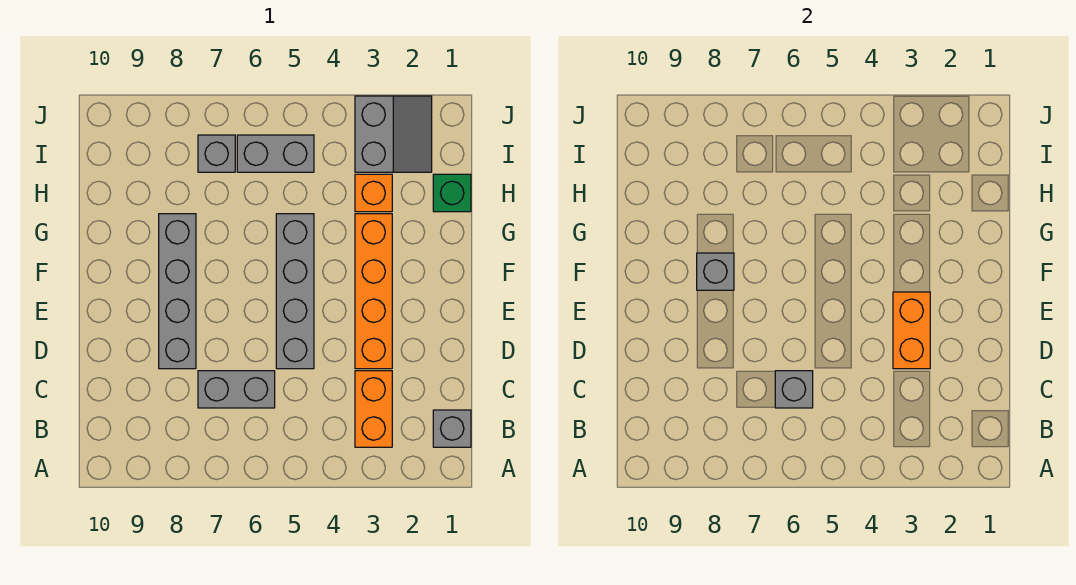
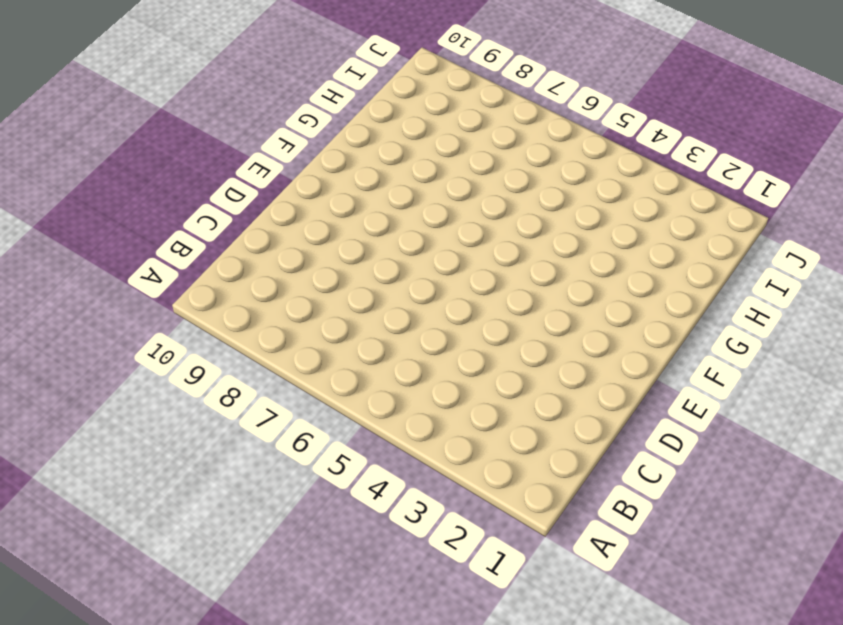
none -> grey 1x1 brick [433,410,471,447]
none -> orange 1x2 brick [355,371,392,447]
none -> grey 1x2 brick [198,371,275,408]

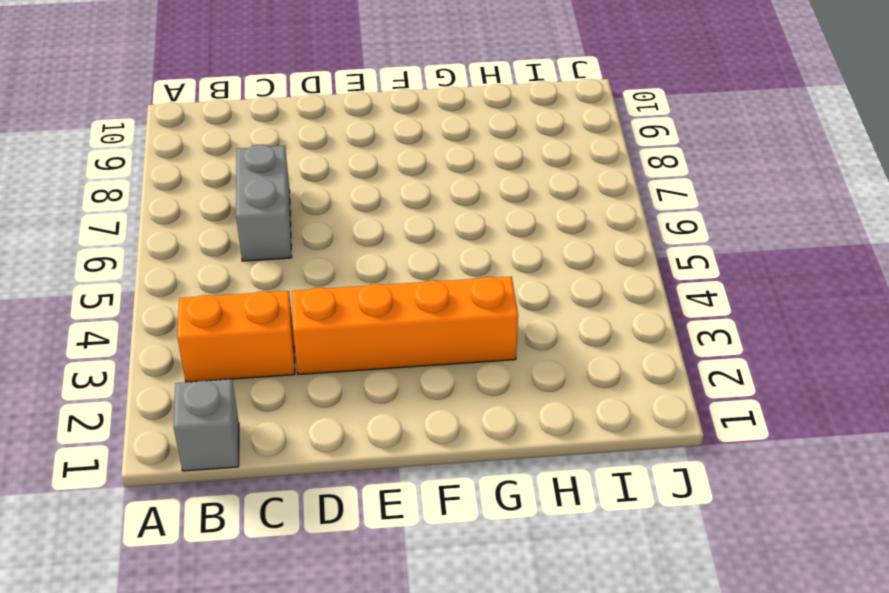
none -> grey 1x4 brick [276,214,314,369]
none -> grey 1x4 brick [159,214,196,369]
none -> green 1x1 brick [433,174,471,212]

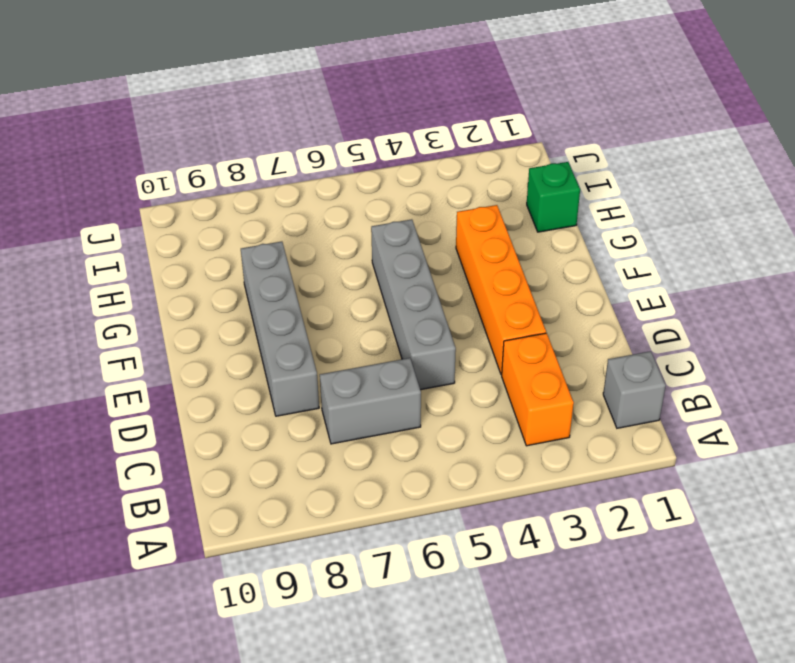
none -> orange 1x1 brick [355,174,392,212]
none -> grey 2x2 slope [355,96,432,172]
none -> grey 1x2 brick [237,135,314,172]

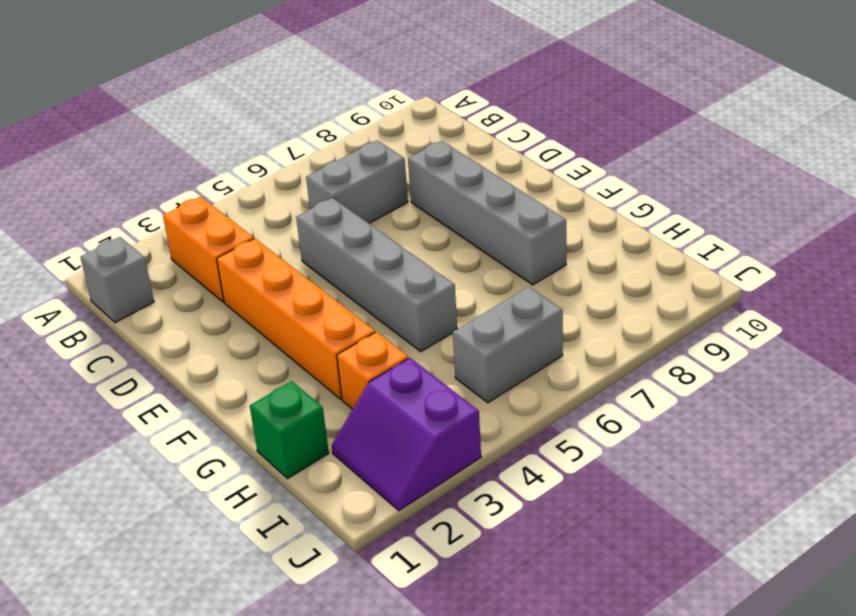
purple 2x2 slope [332,358,481,511] -> grey 2x2 slope [355,96,432,172]
none -> grey 1x1 brick [198,135,235,172]
none -> grey 1x1 brick [775,371,813,408]
none -> orange 1x2 brick [893,292,930,369]

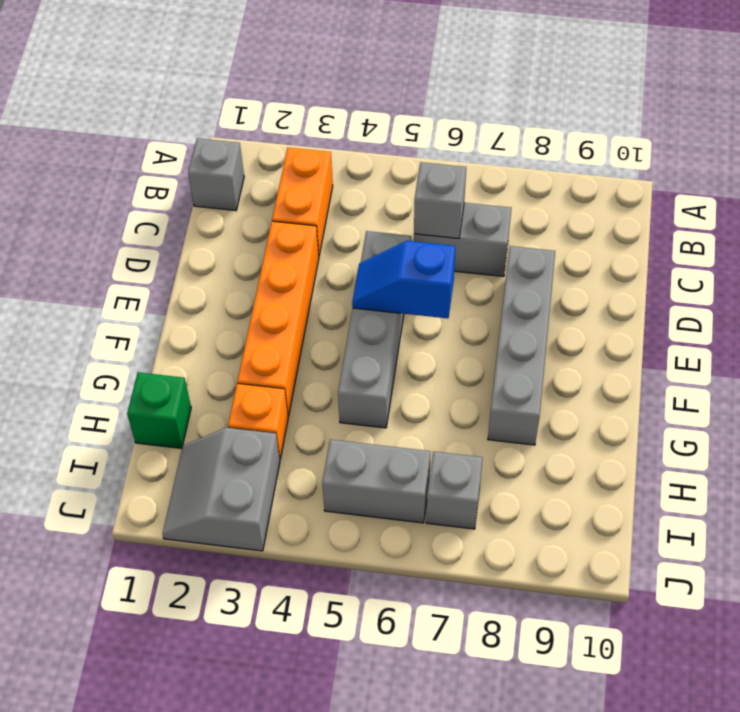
blue 1x2 slope [352,241,456,318] -> none
none -> orange 1x2 brick [893,292,930,369]
none -> grey 1x1 brick [697,253,734,290]

